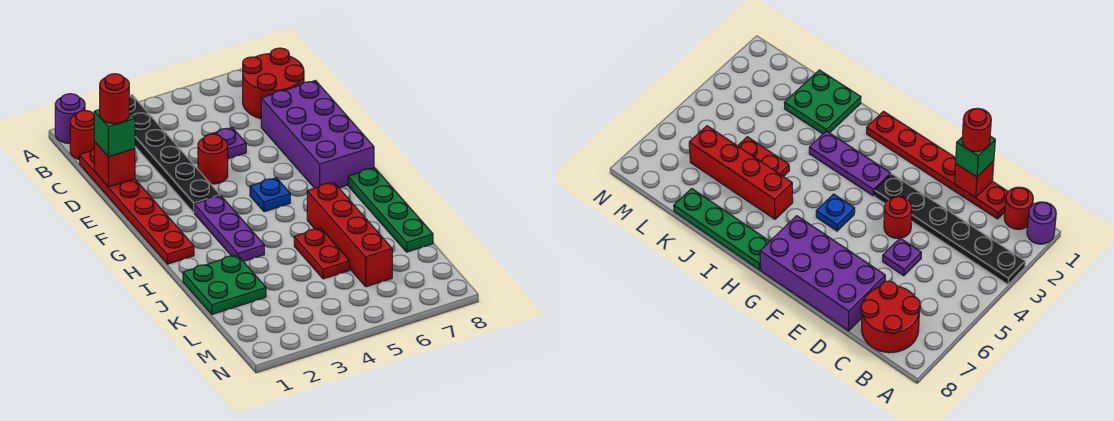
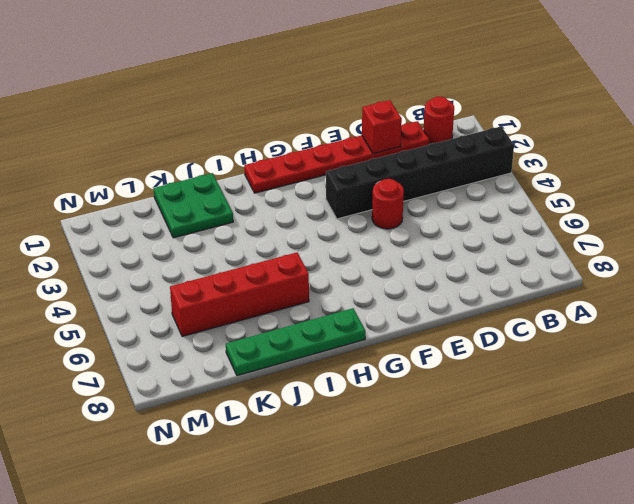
black 1x6 brick [326,126,514,219] -> black 1x6 plate [129,95,220,212]
none -> purple 1x1 round brick [55,94,85,143]
none -> red 2x2 round brick [243,48,304,119]
none -> purple 1x1 plate [213,127,246,159]

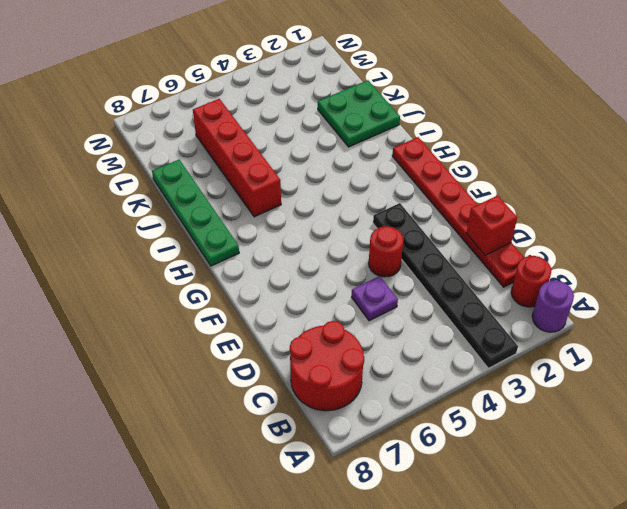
none -> purple 2x4 brick [261,81,374,188]
none -> purple 1x3 plate [194,196,264,261]
none -> blue 1x1 plate [250,178,290,212]

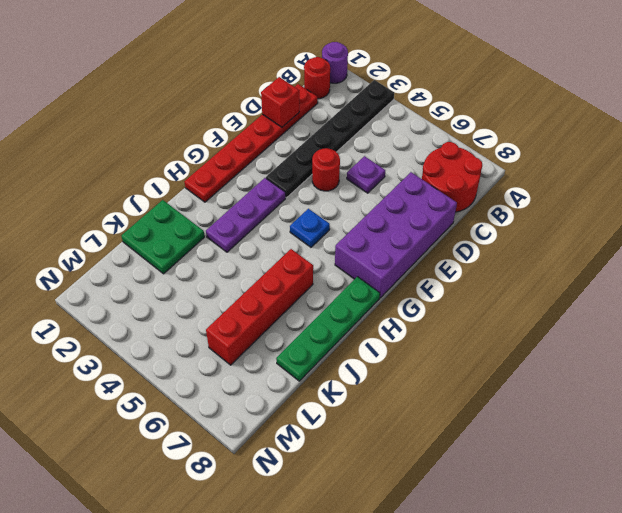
none -> red 1x2 plate [294,228,350,279]
none -> green 1x1 brick [94,109,135,157]
none -> red 1x1 round brick [100,74,129,124]

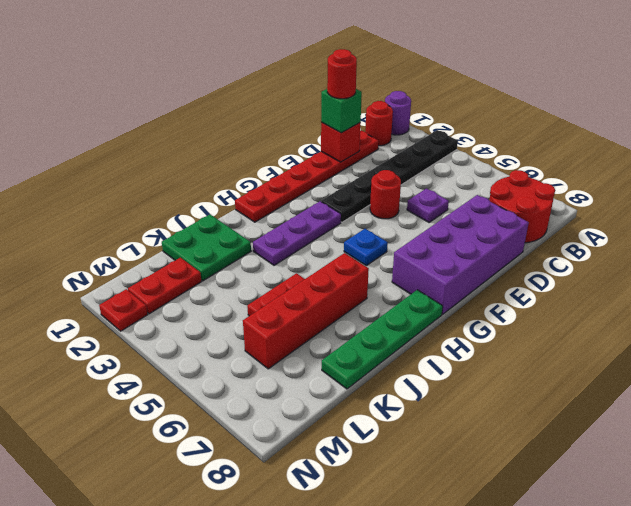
red 1x2 plate [128,258,201,314] -> none
red 1x1 plate [99,289,148,331] -> none

